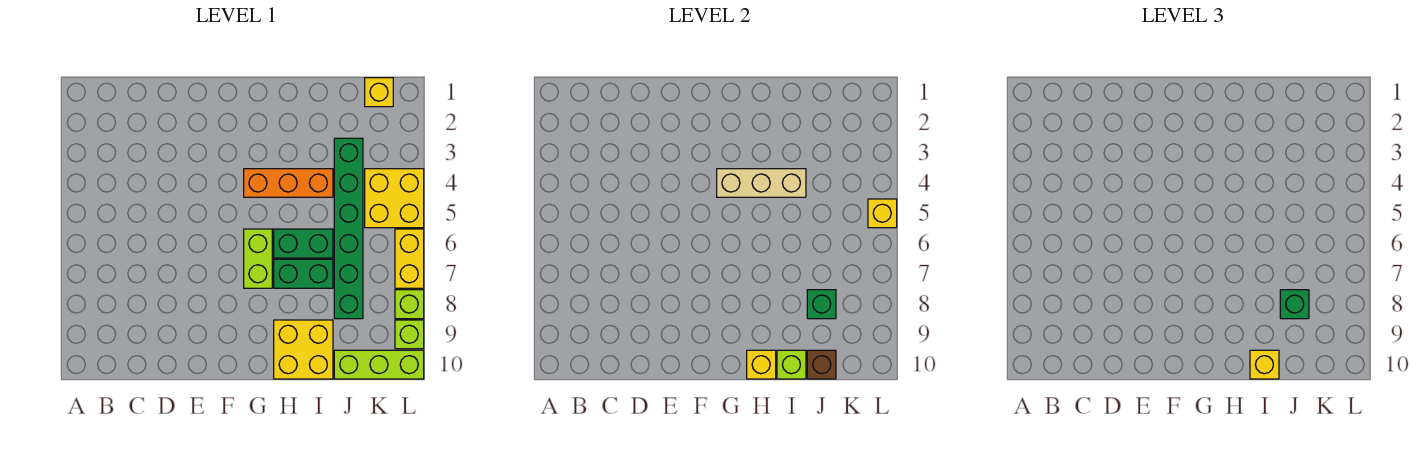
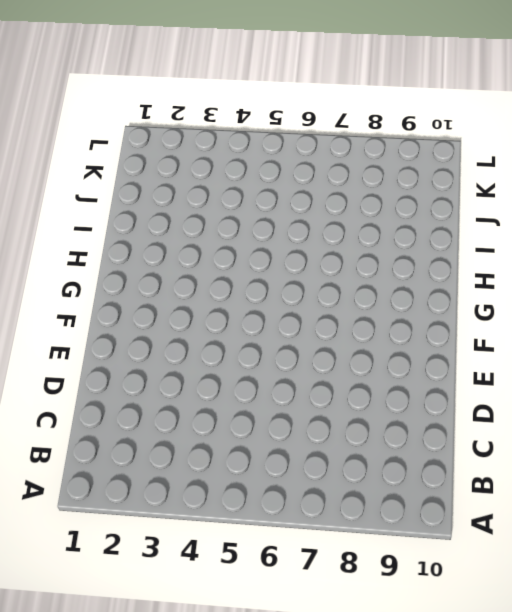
none -> orange 1x3 brick [244,169,333,197]
none -> lime 1x2 brick [244,229,272,288]
none -> green 1x2 brick [274,229,333,258]

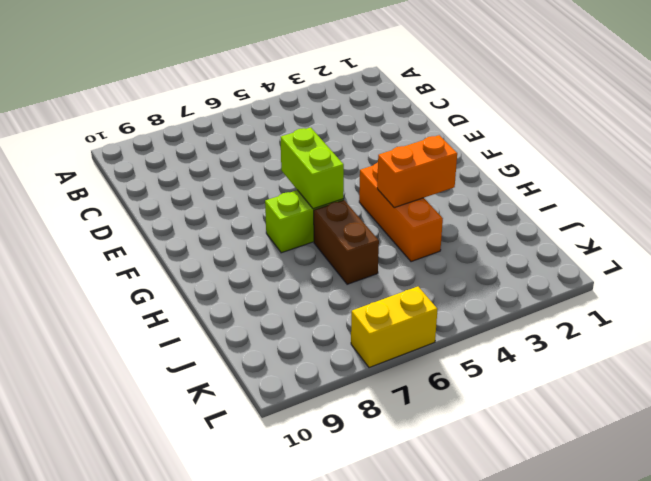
lime 1x2 brick [281,127,344,209] -> none
orange 1x2 brick [377,135,457,208] -> tan 1x3 brick [717,169,806,197]
brown 1x2 brick [314,200,379,284] -> green 1x2 brick [274,229,333,258]
none -> green 1x2 brick [274,259,333,288]
none -> yellow 2x2 brick [274,320,333,379]
none -> green 1x6 brick [334,138,363,319]

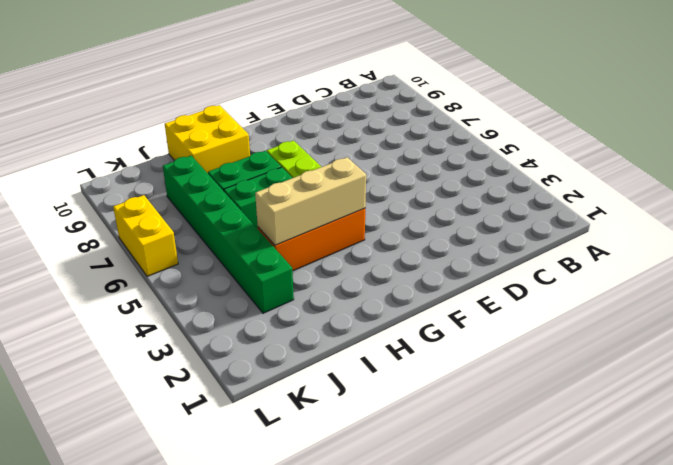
none -> lime 1x3 brick [334,350,424,379]
none -> yellow 1x1 brick [365,78,393,107]
none -> yellow 2x2 brick [365,169,424,228]

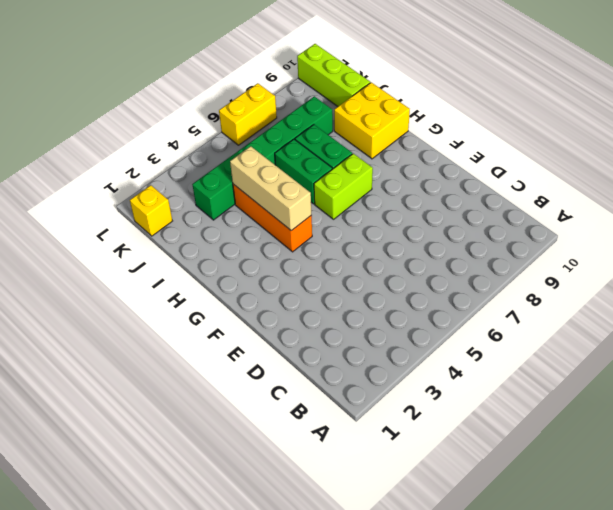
none -> yellow 2x2 brick [365,169,424,228]
none -> lime 1x1 brick [395,290,424,319]
none -> lime 1x1 brick [395,320,424,349]

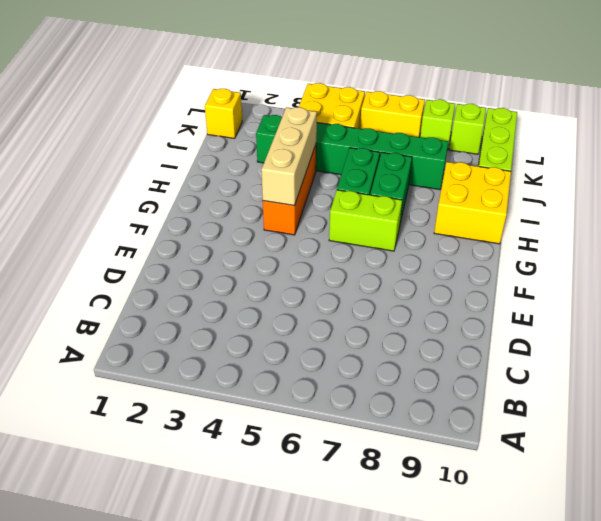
none -> yellow 1x1 brick [747,350,776,379]
none -> lime 1x1 brick [777,350,806,379]
none -> green 1x1 brick [807,290,836,319]

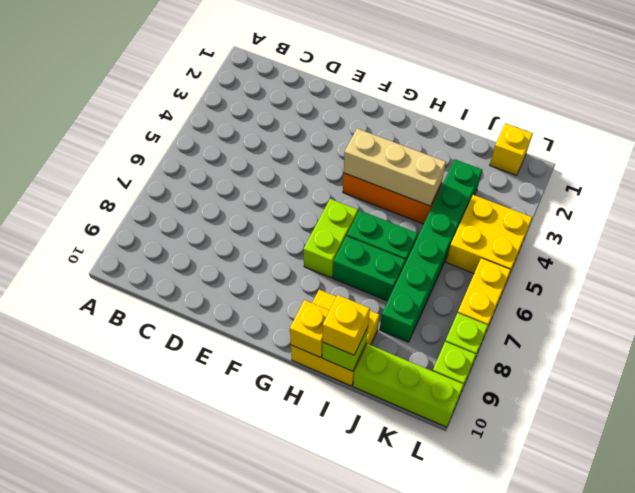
none -> green 1x1 brick [807,290,836,319]
none -> brown 1x1 brick [807,350,836,379]
none -> yellow 1x1 brick [868,199,897,228]

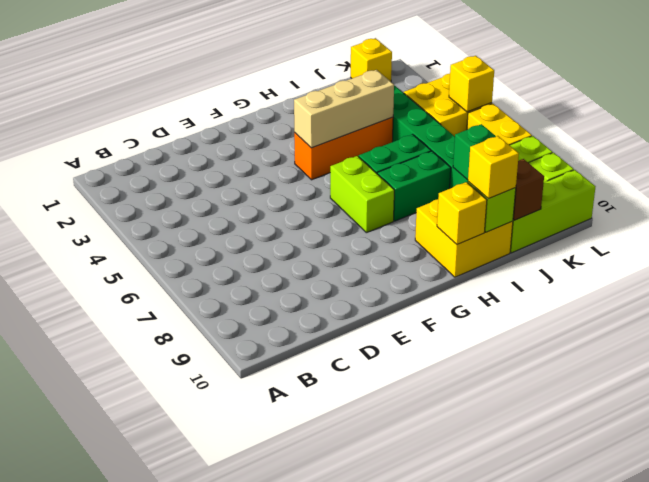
none -> green 1x1 brick [1280,290,1309,319]

